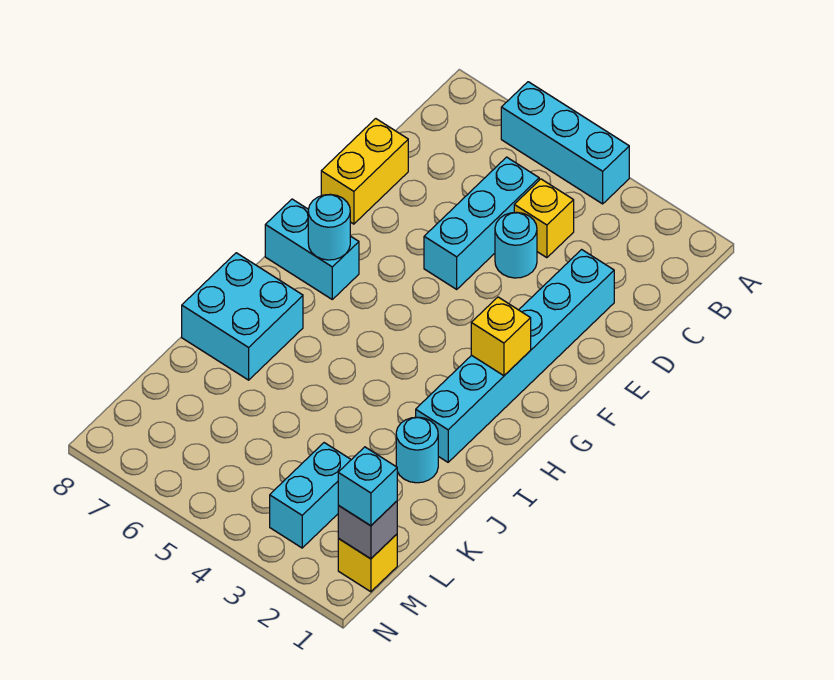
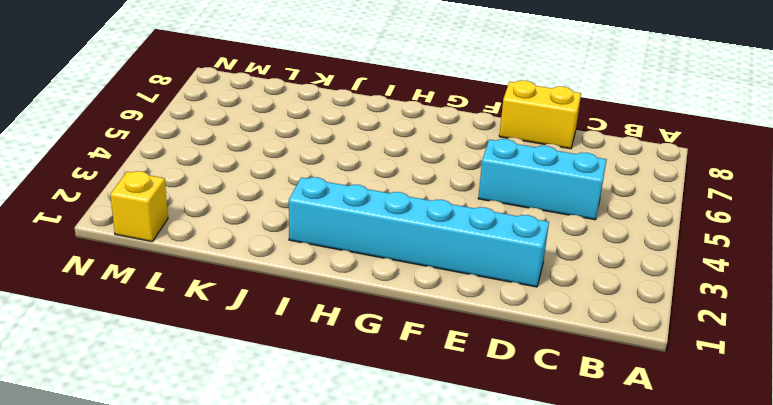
none -> cyan 1x3 brick [501,82,629,204]
none -> yellow 1x1 brick [514,179,574,258]
none -> cyan 1x1 round brick [495,212,537,278]

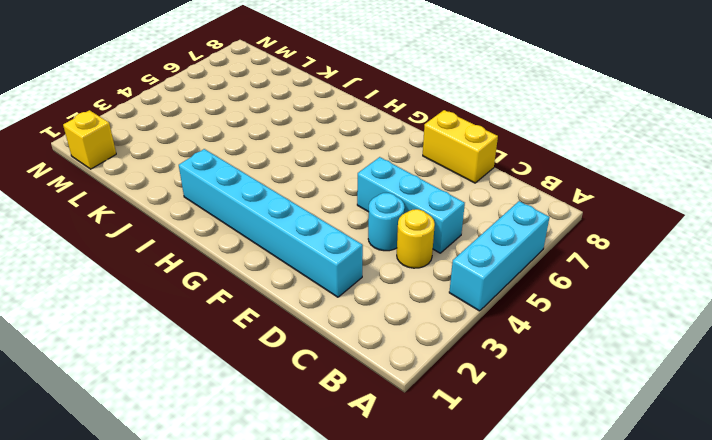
yellow 1x1 round brick [397,209,435,268] -> yellow 1x1 brick [514,179,574,258]
none -> cyan 1x2 brick [265,199,359,299]
none -> cyan 2x2 brick [182,253,303,380]
none -> cyan 1x1 round brick [396,417,438,483]

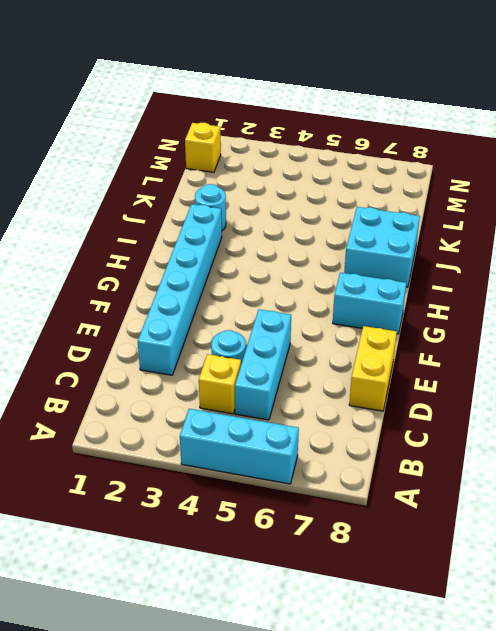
none -> cyan 1x2 brick [270,443,351,548]
none -> yellow 1x1 brick [471,297,531,376]
none -> cyan 1x1 round brick [308,194,350,260]

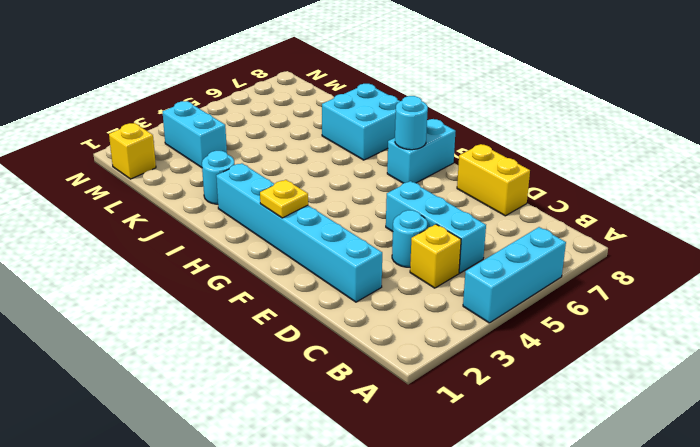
yellow 1x1 plate [260,180,308,218] -> yellow 1x1 brick [471,297,531,376]
none -> grey 1x1 brick [338,501,397,559]
none -> cyan 1x1 brick [338,447,397,526]

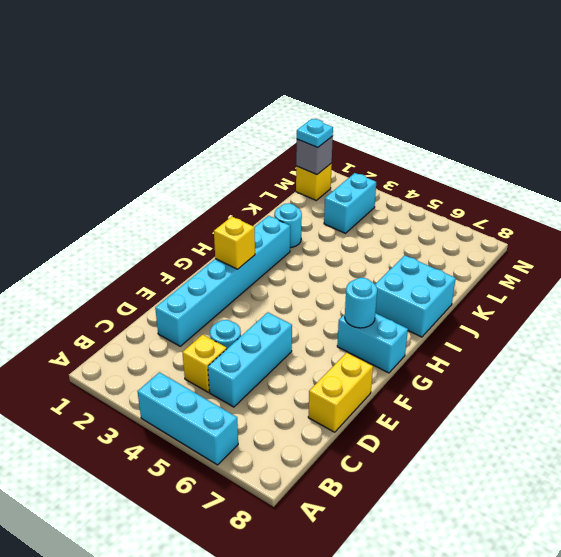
cyan 1x1 plate [297,119,333,148] -> cyan 1x1 brick [338,447,397,526]

